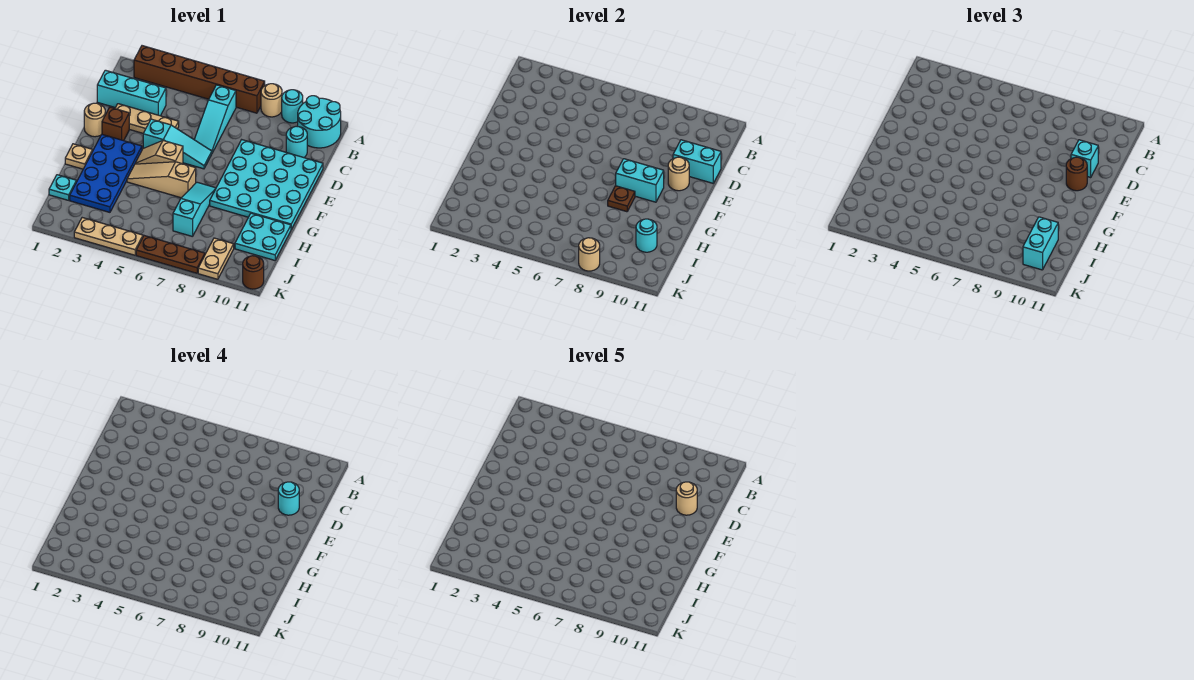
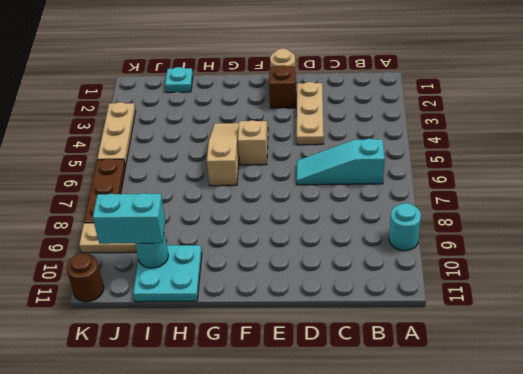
none -> brown 1x6 brick [134,46,265,113]
none -> tan 1x1 round brick [261,84,282,117]
none -> cyan 2x2 round brick [298,96,341,148]
none -> cyan 1x3 brick [97,70,166,116]

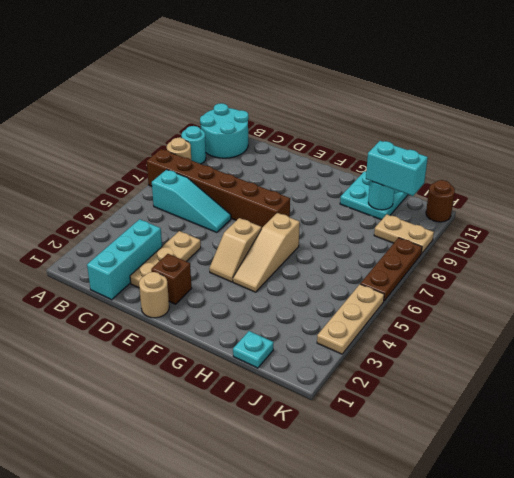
brown 1x6 brick [147,149,290,229] -> brown 1x6 brick turned to [134,46,265,113]
none -> cyan 1x1 round brick [286,126,307,158]
none -> cyan 4x4 plate [210,140,323,229]
none -> cyan 1x3 slope [143,119,212,169]
none -> blue 2x4 plate [70,135,142,212]

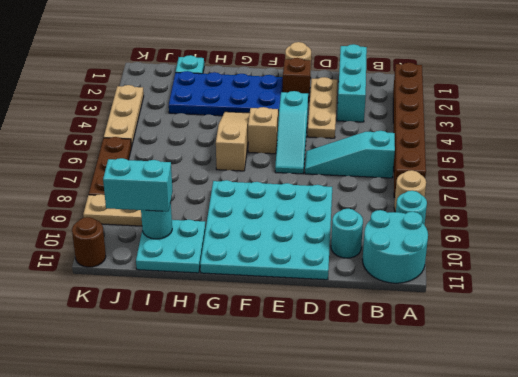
none -> tan 1x1 plate [65,144,92,169]
none -> cyan 1x3 slope [173,182,216,237]
none -> cyan 1x2 brick [673,140,721,183]
none -> tan 1x1 round brick [668,157,689,191]

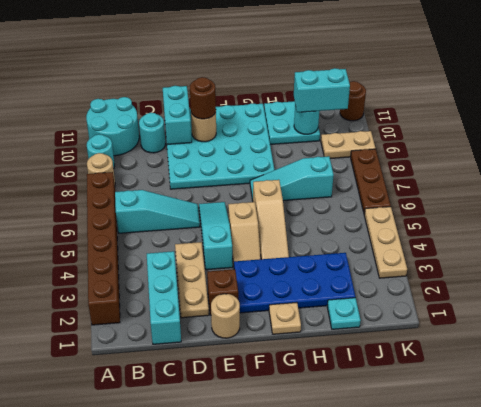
none -> cyan 1x2 brick [616,159,664,202]
none -> brown 1x1 plate [608,186,635,212]
none -> tan 1x1 round brick [579,238,600,271]
none -> cyan 1x1 brick [1071,140,1098,177]

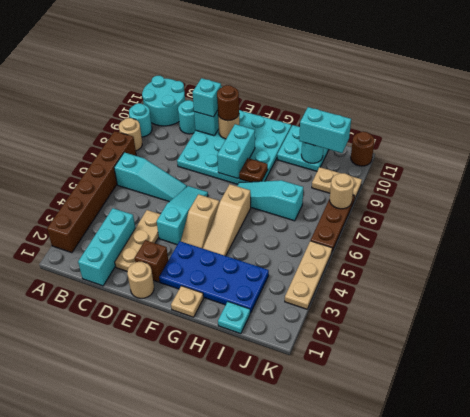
none -> cyan 1x1 round brick [278,482,299,515]
none -> tan 1x1 round brick [676,482,697,515]

